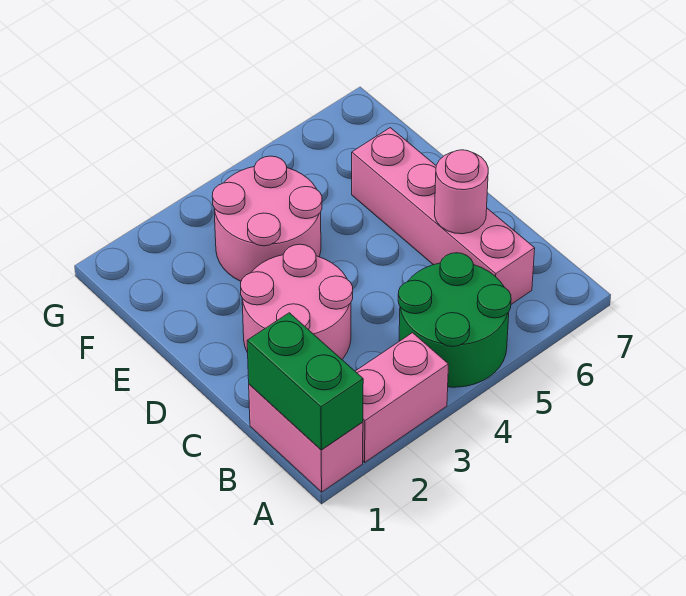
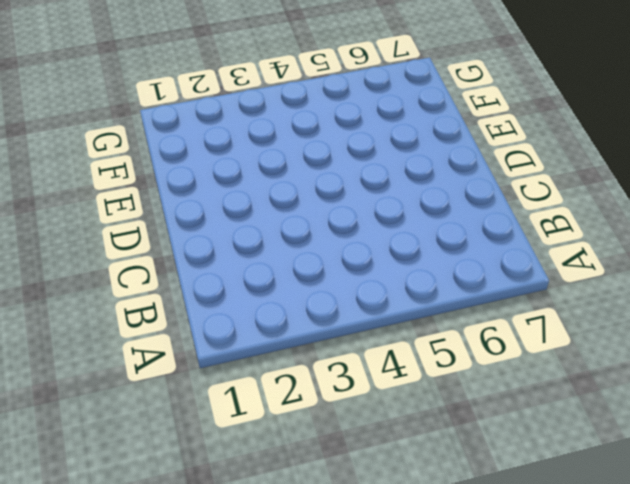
none -> pink 1x2 brick [249,384,363,492]
none -> pink 1x2 brick [355,333,448,462]

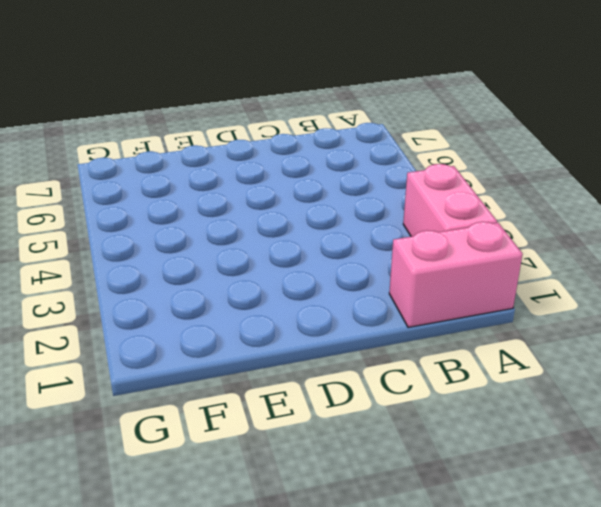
none -> green 2x2 round brick [398,253,511,387]
none -> pink 1x4 brick [352,128,535,304]

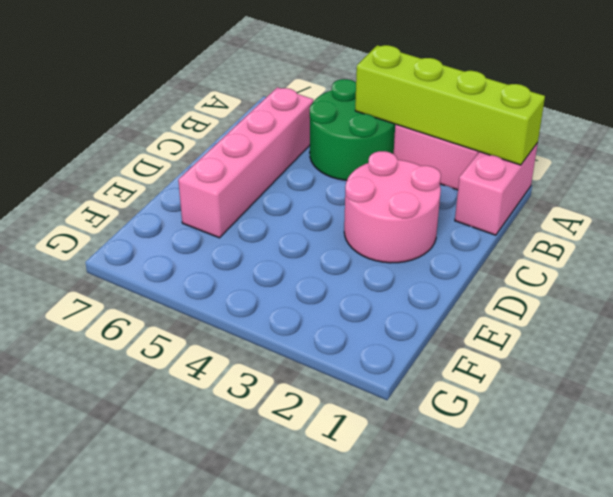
lime 1x4 brick [355,45,545,165] -> green 1x2 brick [247,313,363,450]
none -> pink 2x2 round brick [212,156,322,281]
none -> pink 1x1 round brick [435,150,488,234]

